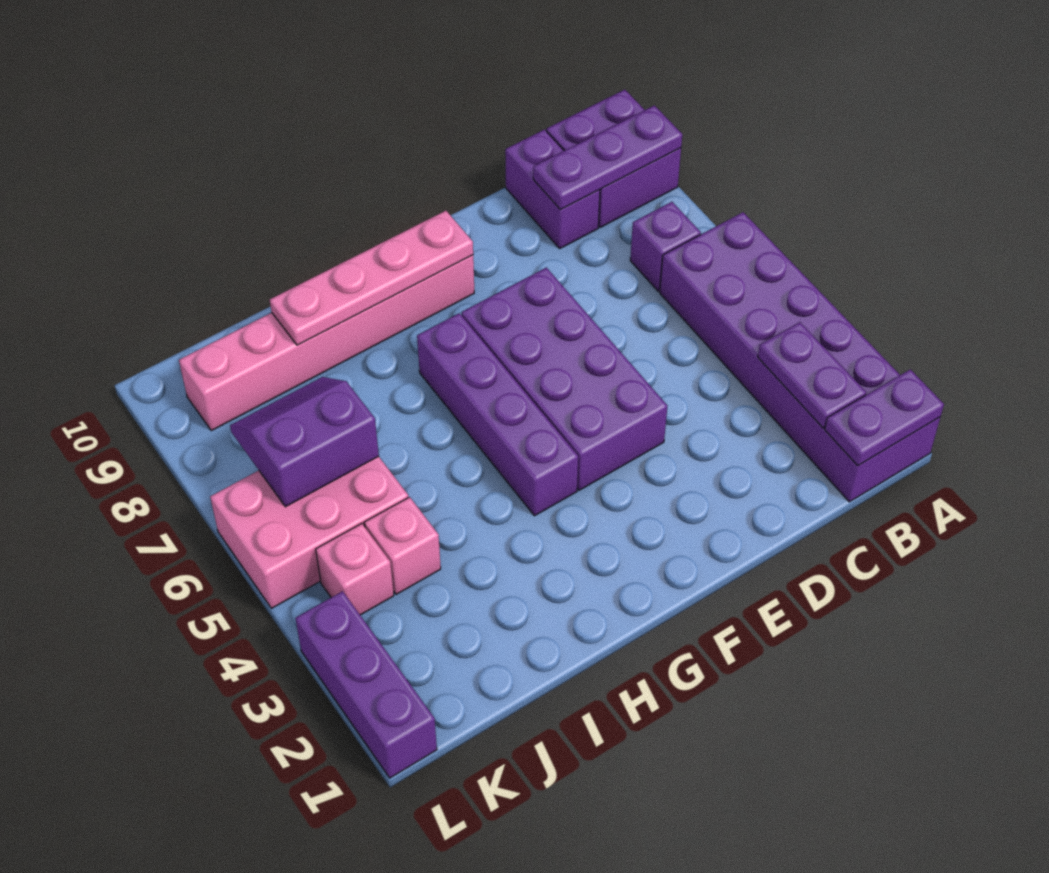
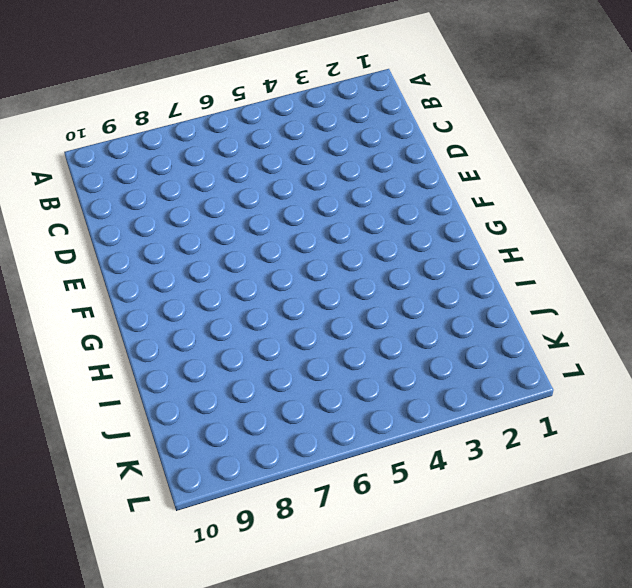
none -> purple 2x6 brick [660,212,940,502]
none -> purple 2x2 brick [546,90,681,227]
none -> purple 1x1 brick [630,202,701,291]

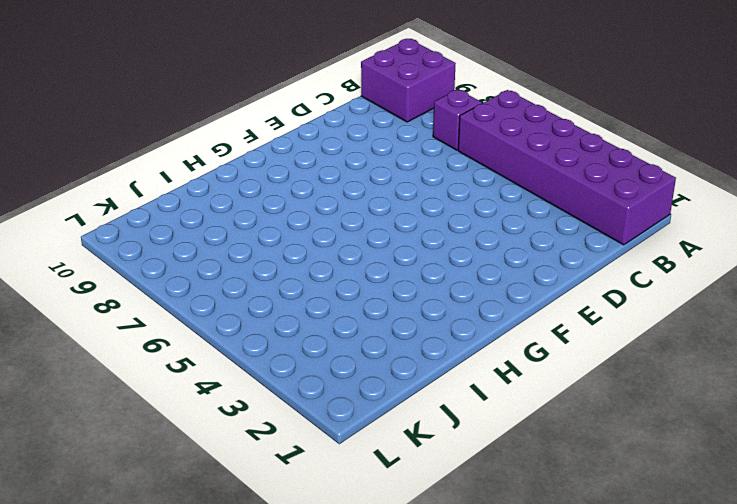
none -> purple 1x2 brick [505,130,600,248]
none -> purple 2x4 brick [462,268,667,490]
none -> pink 1x6 brick [179,255,474,431]

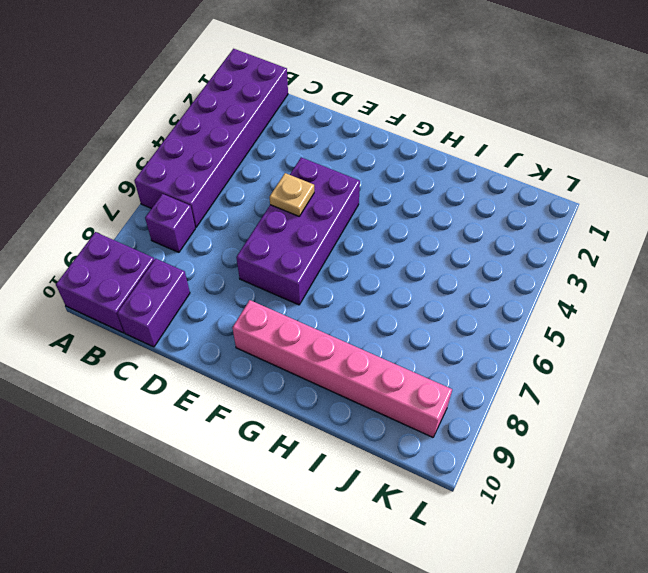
tan 1x1 plate [270,173,314,216] -> none
none -> purple 1x4 brick [417,313,578,516]
none -> pink 1x1 brick [364,497,441,594]
none -> pink 2x3 brick [210,456,409,608]

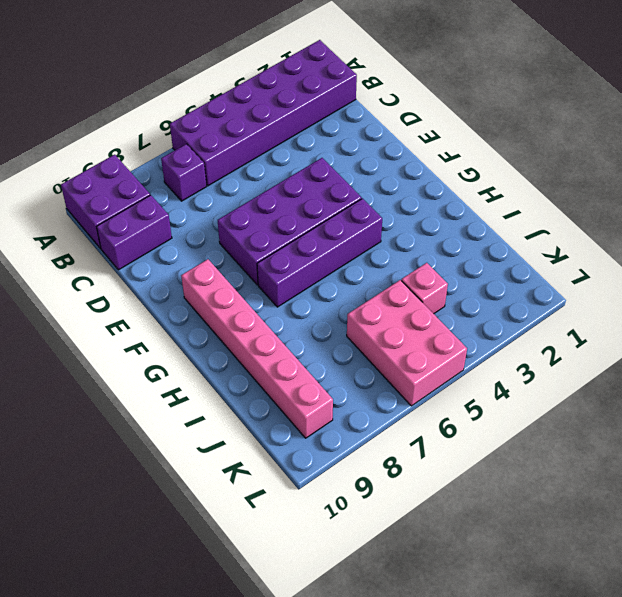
none -> pink 1x1 brick [316,524,394,615]
none -> purple 1x3 brick [295,591,437,778]
none -> purple 1x2 plate [825,369,944,466]

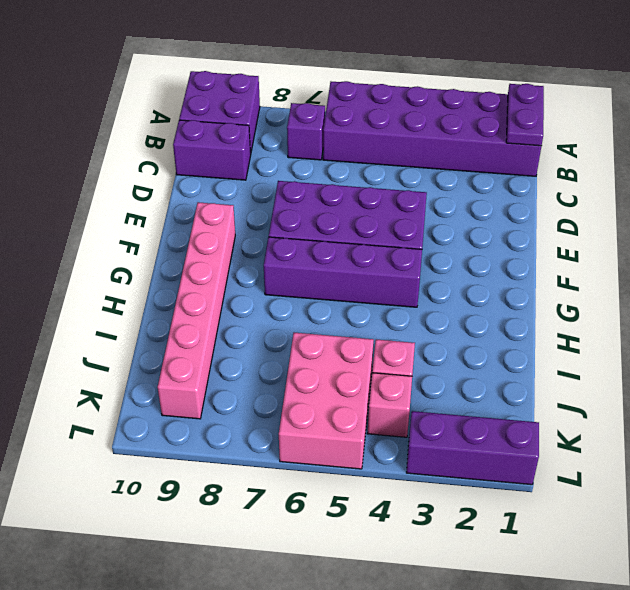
none -> purple 1x3 plate [533,105,682,209]
none -> purple 1x2 plate [758,322,866,428]
none -> pink 1x4 plate [270,211,473,345]

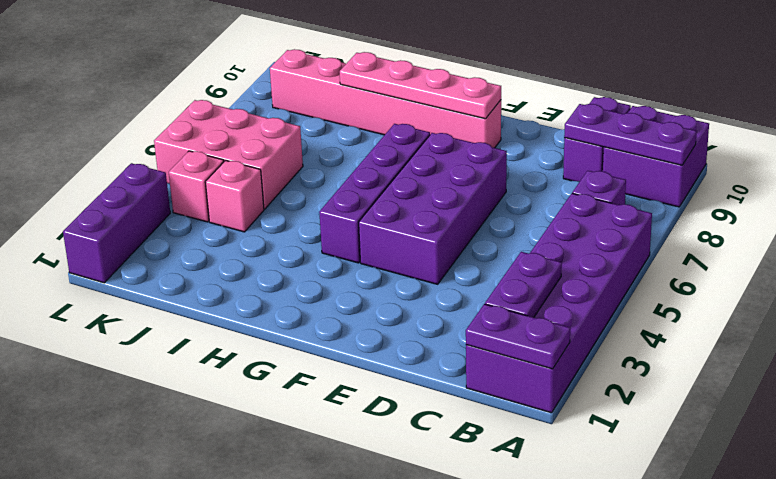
none -> purple 2x2 slope [230,377,379,507]

